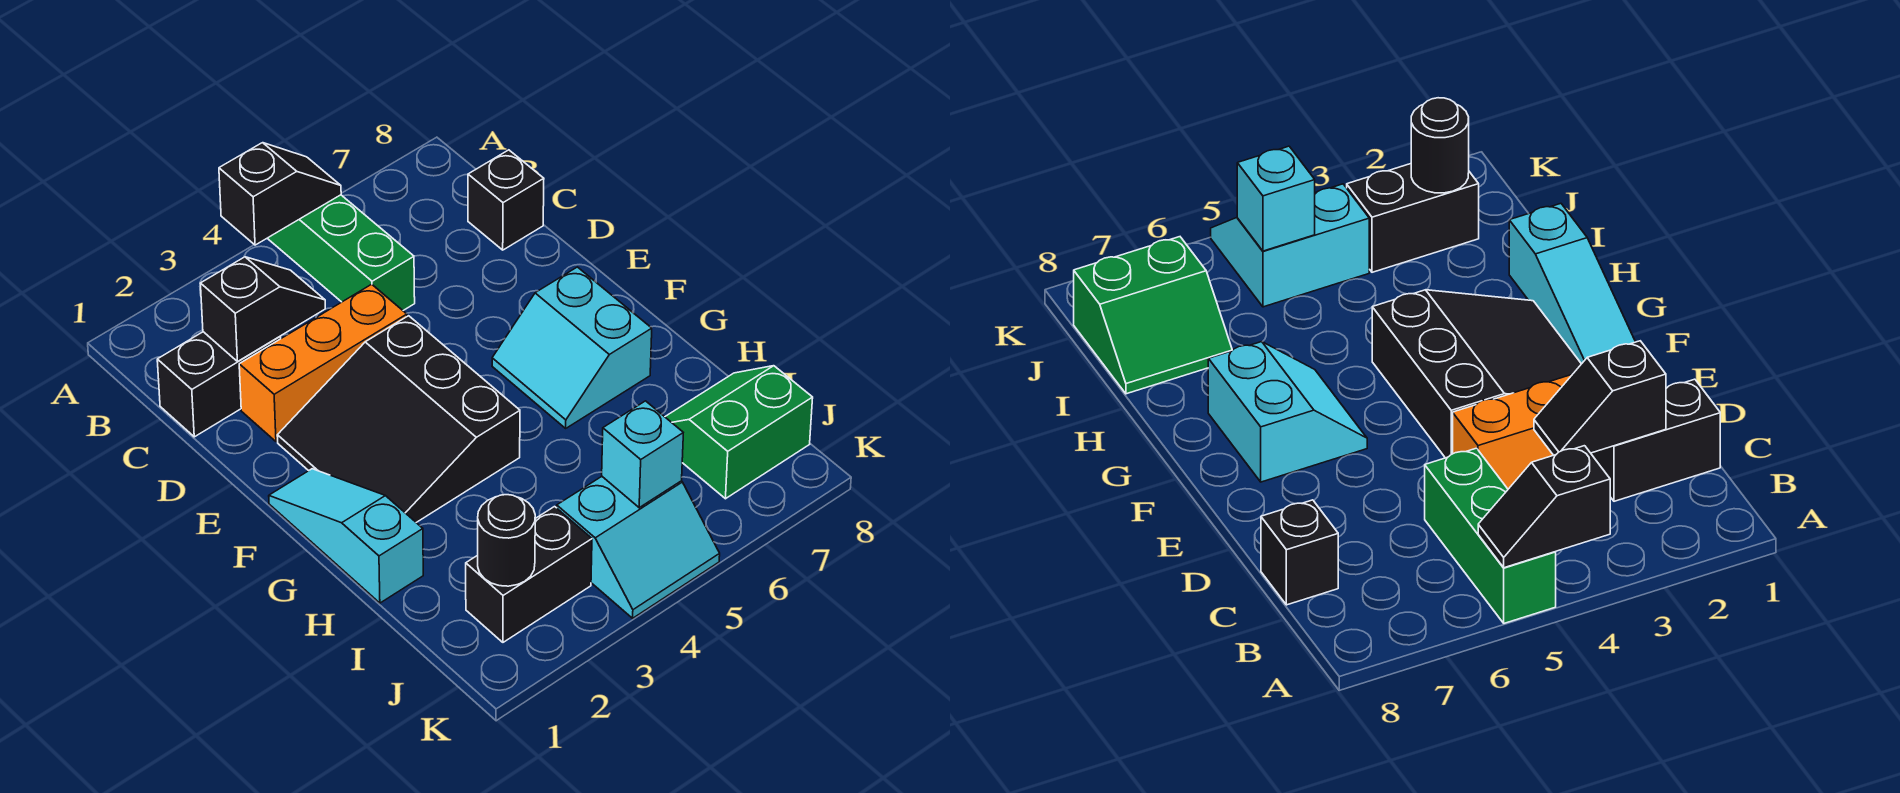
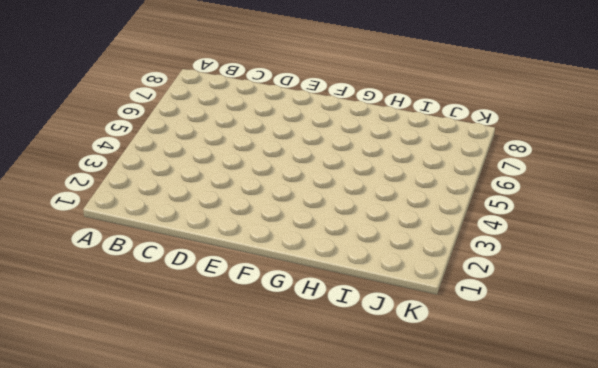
none -> green 1x3 brick [267,195,415,310]
none -> black 1x2 brick [157,332,281,437]
none -> black 1x1 brick [468,150,544,250]

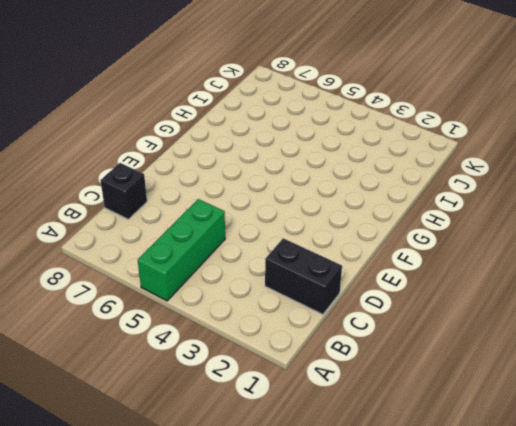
none -> orange 1x3 brick [239,284,407,442]
none -> black 3x3 slope [277,316,520,522]
none -> cyan 1x3 slope [269,469,423,603]

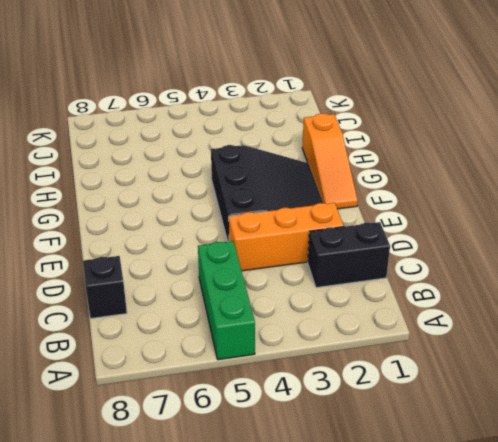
orange 1x3 slope [302,113,358,209] -> cyan 1x3 slope [269,469,423,603]
none -> cyan 2x2 slope [492,267,652,428]
none -> green 2x2 slope [665,366,813,499]
none -> black 1x2 brick [466,507,592,642]

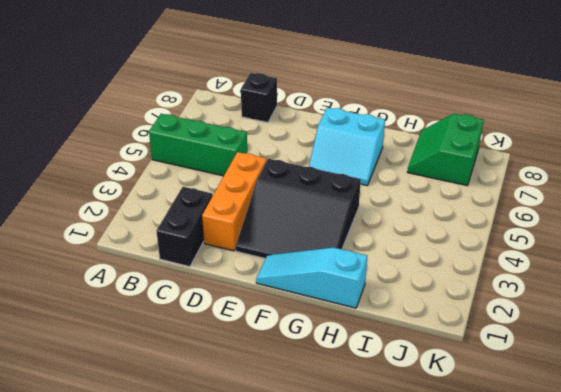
none -> black 1x2 brick [466,507,592,642]
none -> cyan 2x2 slope [557,477,720,618]
none -> black 1x2 slope [219,143,341,245]

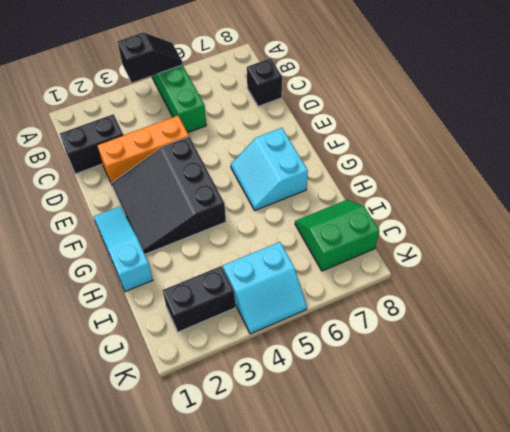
none -> black 1x2 slope [200,257,325,362]
none -> black 1x1 round brick [478,495,535,586]
none -> cyan 1x1 brick [602,401,683,508]

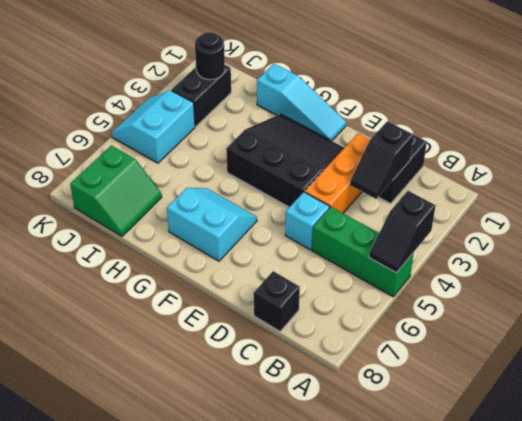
cyan 1x1 brick [285,192,330,250] -> cyan 1x1 brick moved to [602,401,683,508]

